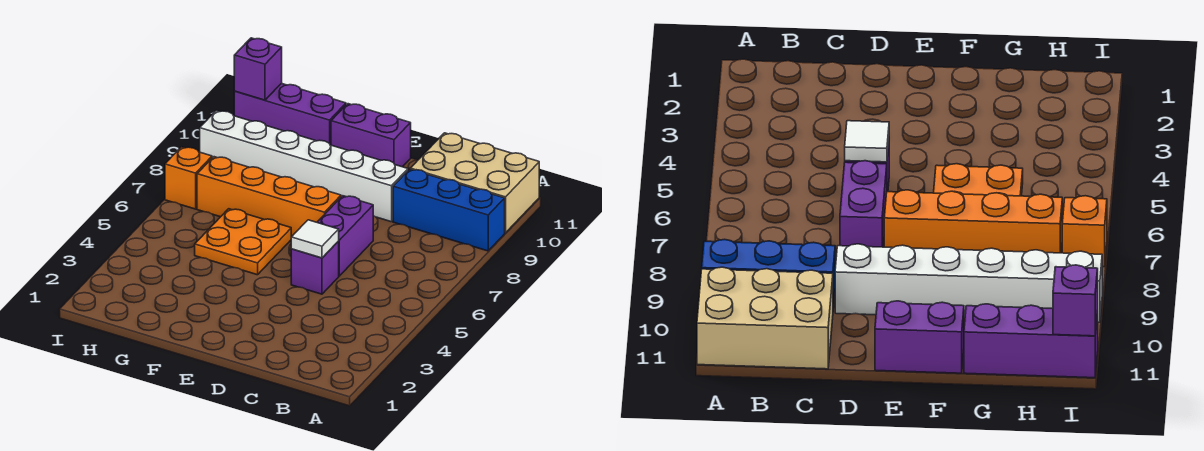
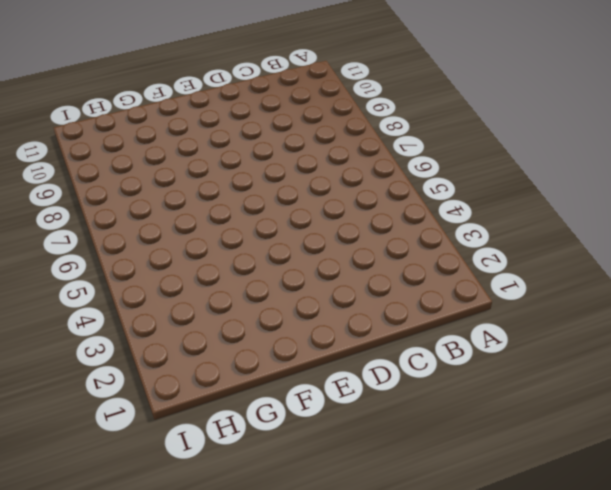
none -> blue 1x3 brick [393,169,505,251]
none -> tan 2x3 brick [410,133,539,233]
none -> purple 1x1 brick [291,241,339,294]

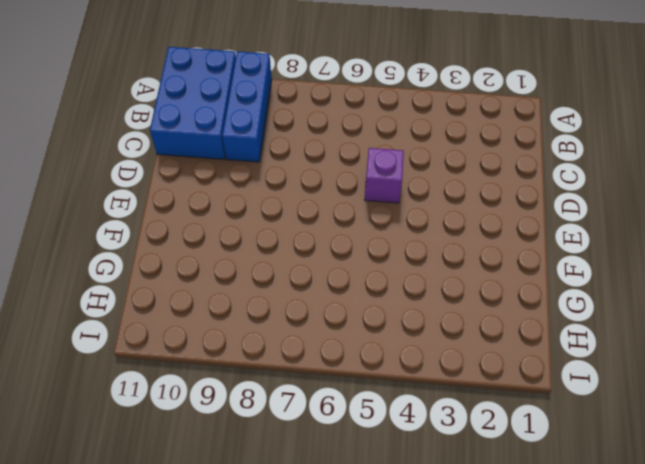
blue 2x3 brick [150,47,236,159] -> tan 2x3 brick [410,133,539,233]
none -> purple 1x2 brick [317,196,373,276]
none -> white 1x6 brick [200,111,408,222]
none -> orange 1x4 brick [197,157,341,237]

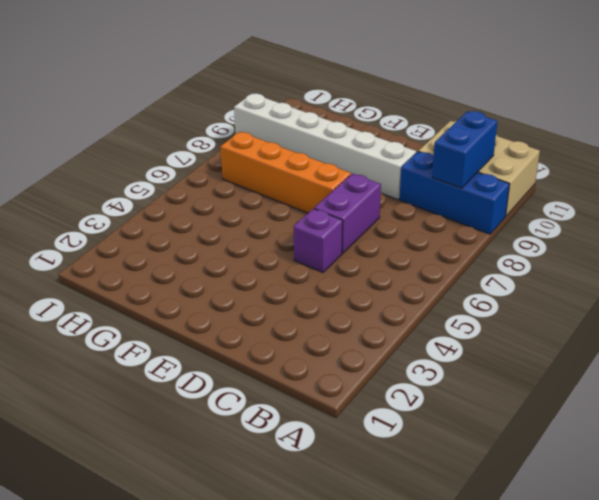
blue 1x2 brick [432,111,498,188] -> none
none -> purple 1x2 brick [331,104,411,167]
none -> orange 2x2 plate [195,209,291,275]
none -> purple 1x3 brick [234,83,346,145]

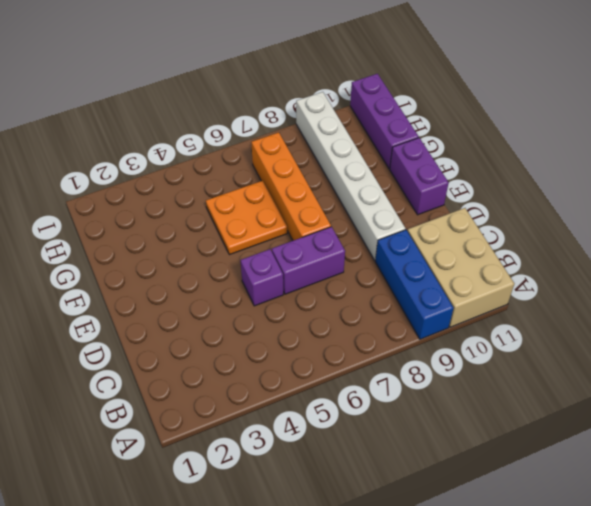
none -> orange 1x1 brick [165,147,212,209]
none -> white 1x1 tile [291,220,339,258]
none -> purple 1x1 brick [234,38,282,100]

